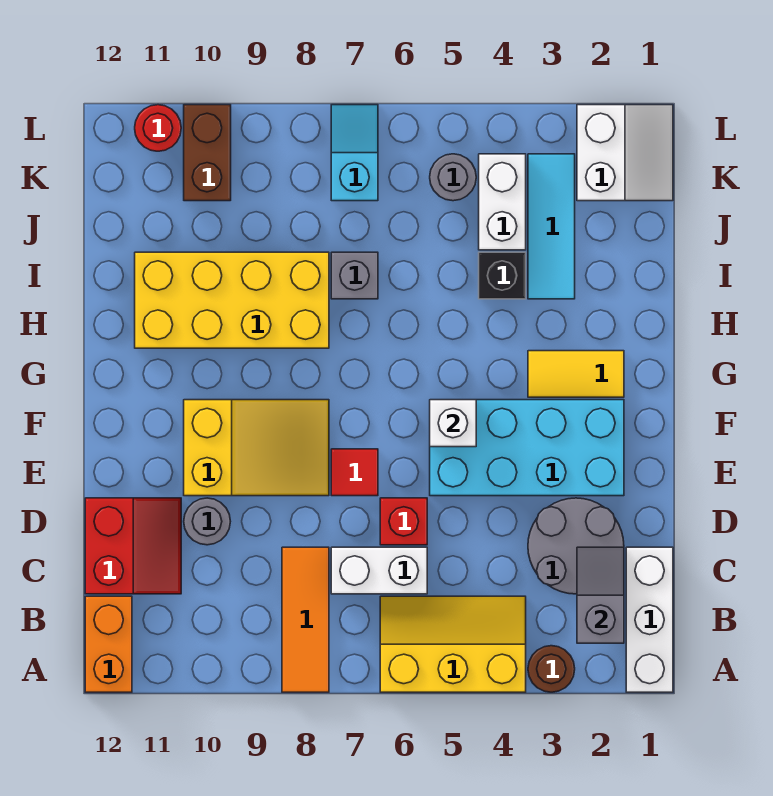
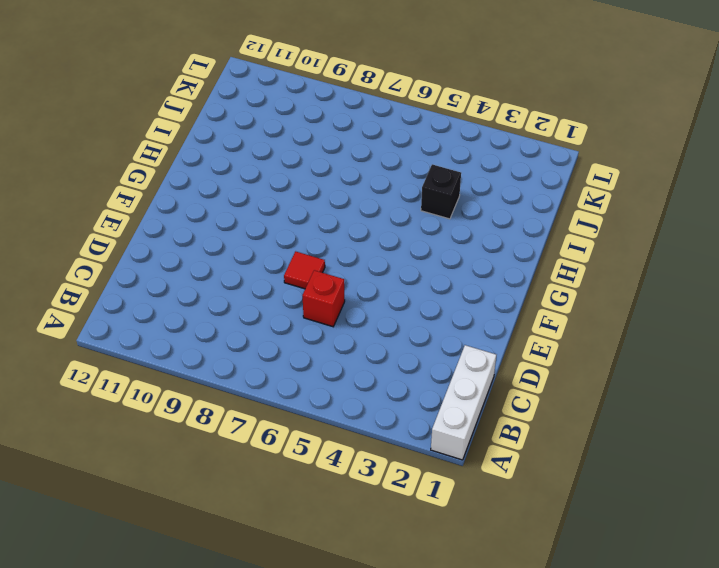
none -> brown 1x1 round brick [528,646,575,692]
none -> yellow 2x3 slope [380,596,526,692]
none -> orange 1x3 tile [282,547,329,692]

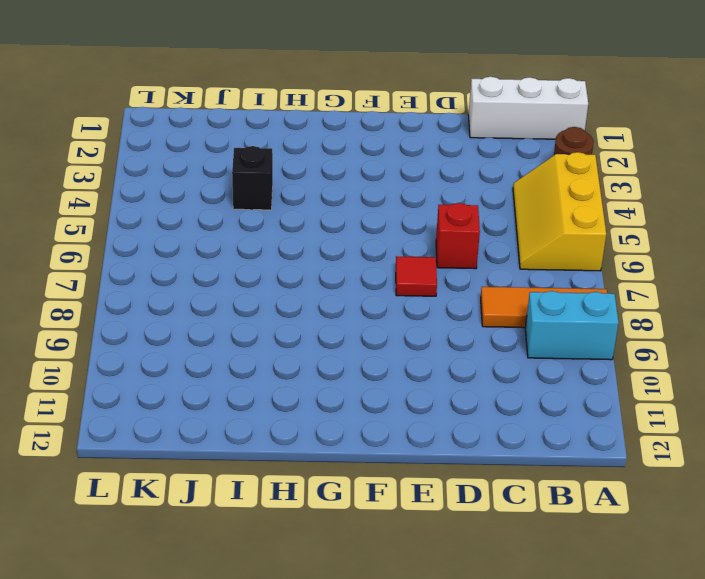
cyan 1x2 brick [525,291,619,360] -> none
none -> orange 1x2 brick [85,596,132,692]
none -> grey 2x2 round brick [528,498,624,594]
none -> white 1x2 brick [331,547,427,594]

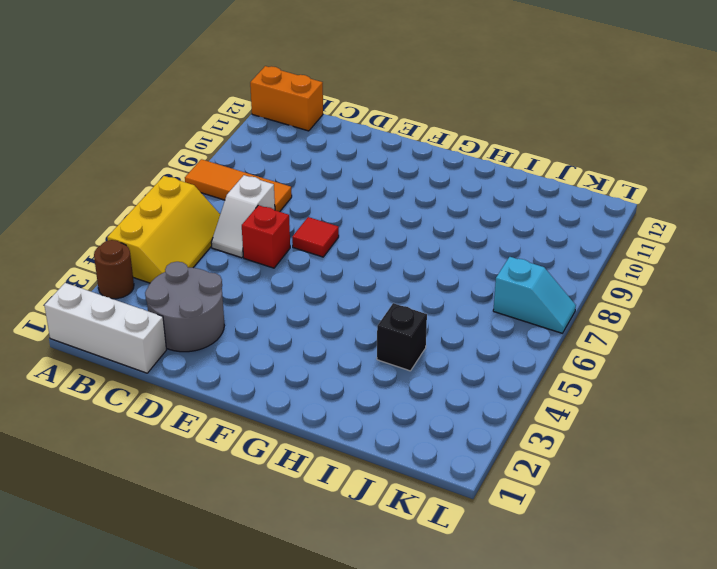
white 1x2 slope [211,175,275,258] -> white 1x2 brick [331,547,427,594]
none -> red 2x2 slope [85,498,181,594]
none -> grey 1x1 round brick [184,498,230,545]
none -> cyan 2x4 brick [430,400,624,496]

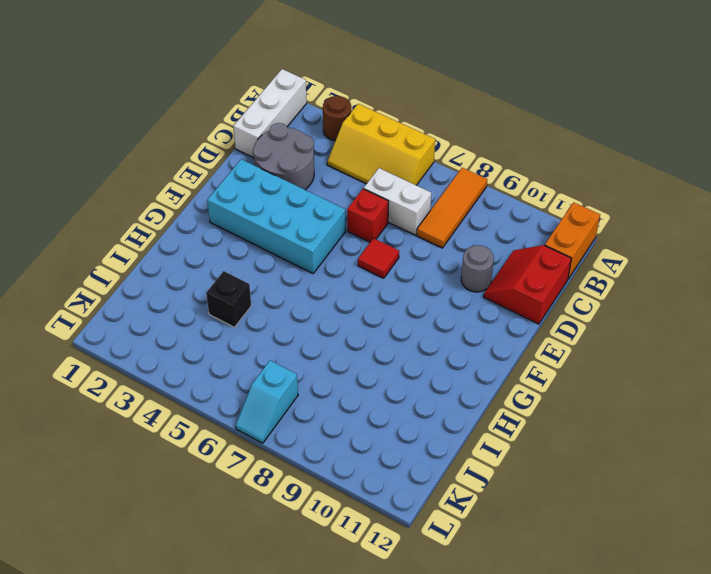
none -> yellow 2x3 slope [184,400,329,496]
none -> yellow 1x2 tile [528,351,624,397]
none -> yellow 2x4 brick [135,252,329,348]

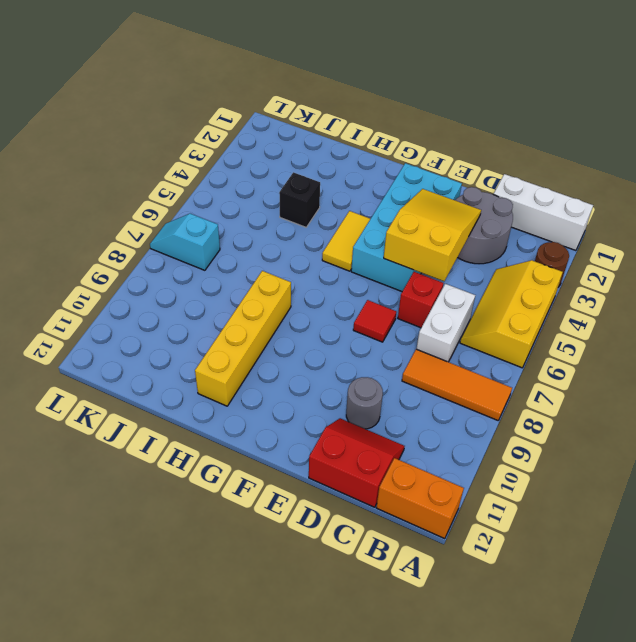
yellow 2x3 slope [384,189,481,281] -> yellow 2x3 slope moved to [184,400,329,496]
yellow 1x2 tile [322,211,370,271] -> yellow 1x2 tile moved to [528,351,624,397]
yellow 1x4 brick [195,271,291,406] -> yellow 2x4 brick [135,252,329,348]
none -> cyan 1x3 tile [528,154,575,299]
none -> grey 1x1 brick [331,252,378,299]
none -> white 1x2 brick [479,154,526,250]

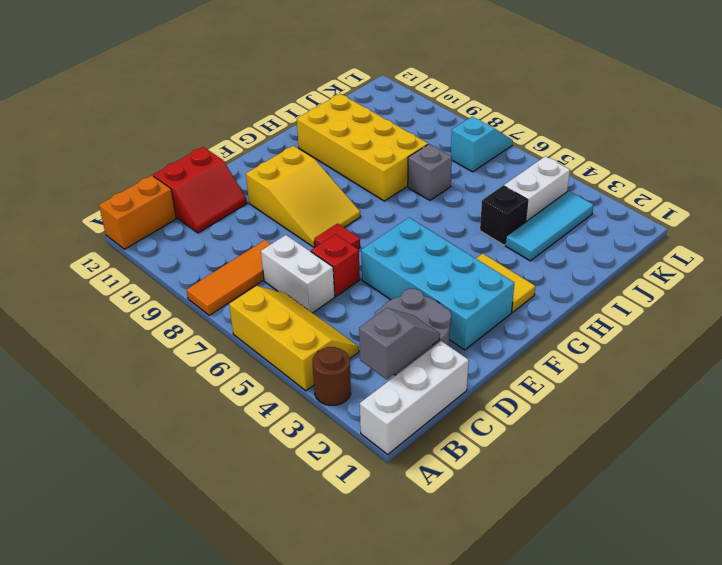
none -> grey 1x1 round brick [184,498,230,545]
none -> white 2x2 slope [577,105,673,201]
none -> grey 1x1 round brick [430,154,476,201]

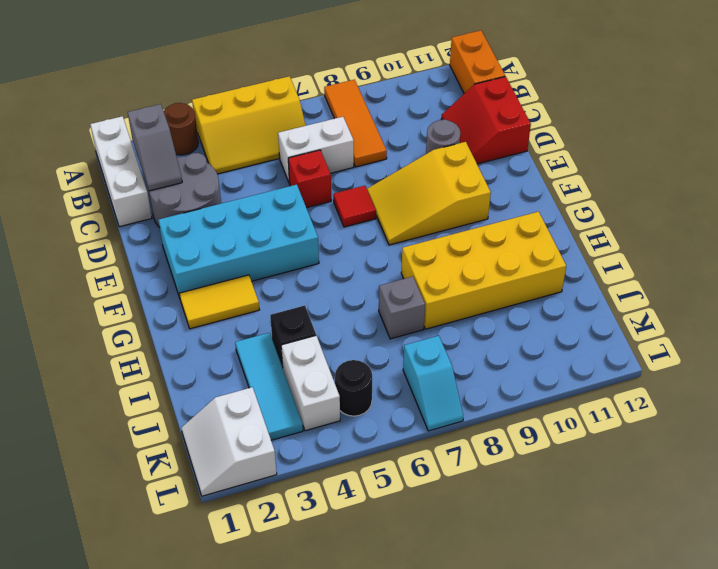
black 1x1 round brick [335,360,372,416] -> grey 1x1 round brick [430,154,476,201]
none -> brown 1x2 brick [184,105,231,201]
none -> red 1x1 round brick [135,105,181,151]
none -> white 1x1 brick [430,400,476,447]

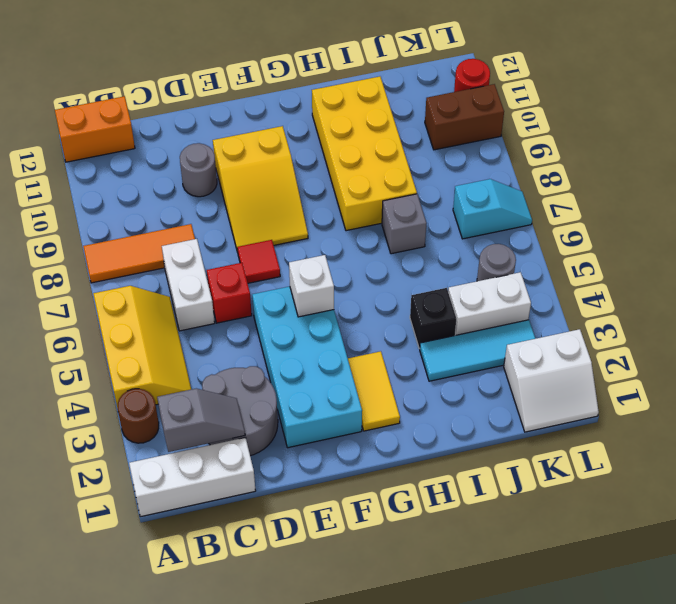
none -> red 2x2 slope [85,498,181,594]

